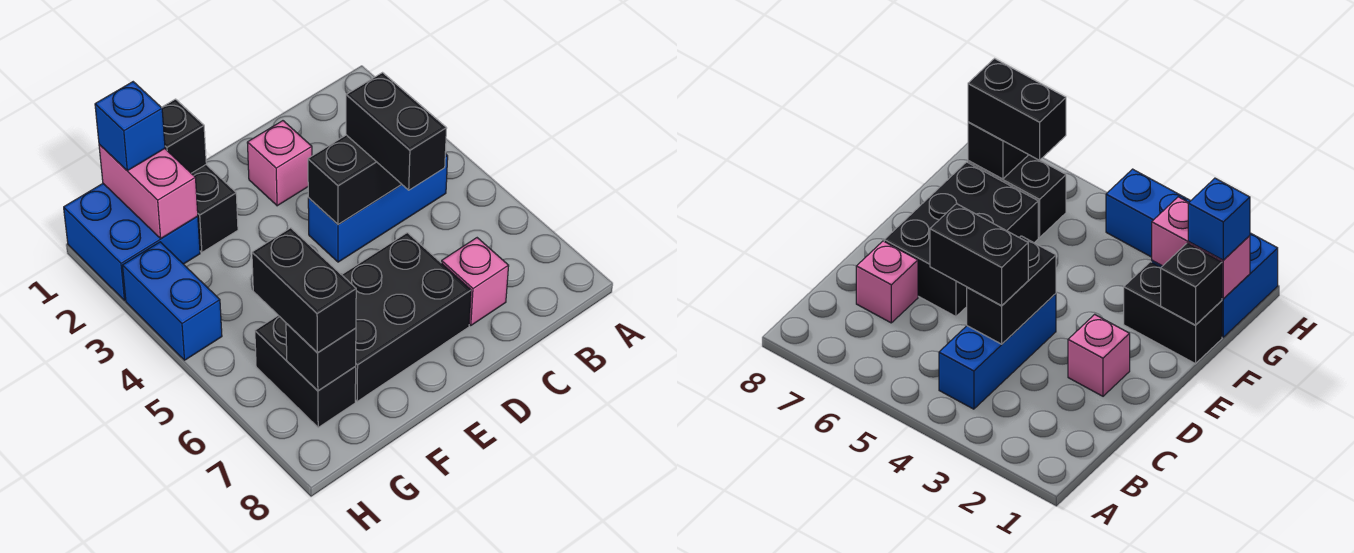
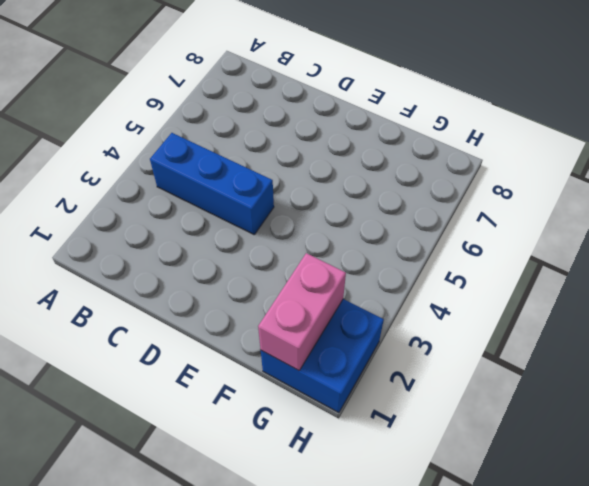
none -> pink 1x1 brick [441,238,509,326]
none -> pink 1x1 brick [247,121,312,206]
none -> black 2x3 brick [342,233,471,401]

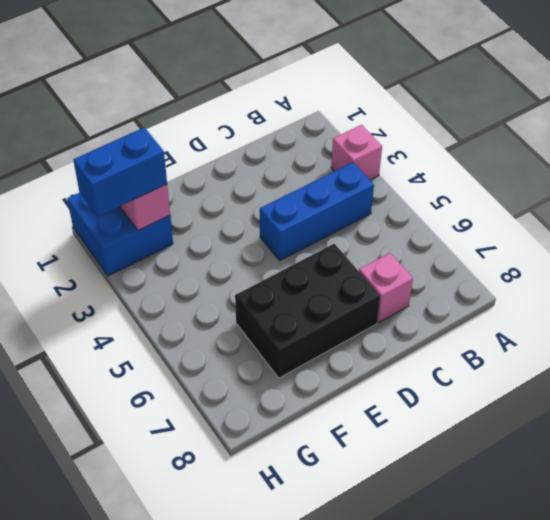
pink 1x1 brick [331,125,382,180] -> pink 1x1 brick moved to [247,121,312,206]
blue 1x2 brick [73,127,167,217] -> blue 1x2 brick turned to [122,242,222,360]
none -> black 1x2 brick [191,165,238,252]
none -> black 1x2 brick [255,316,356,427]
none -> black 1x2 brick [308,135,402,224]

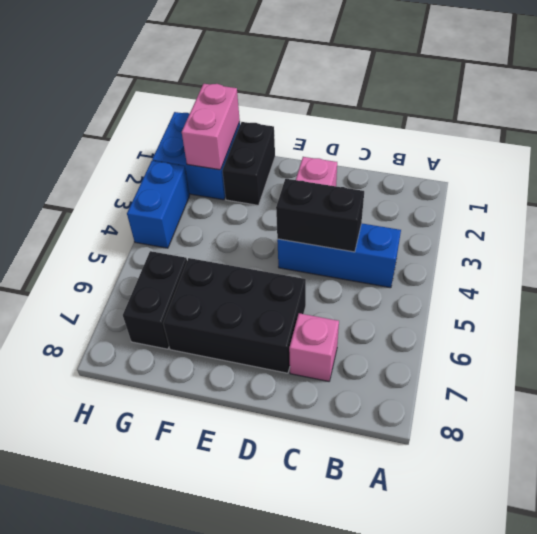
none -> black 1x1 brick [161,99,206,173]
none -> black 1x1 brick [286,323,356,391]
none -> black 1x2 brick [346,73,447,190]

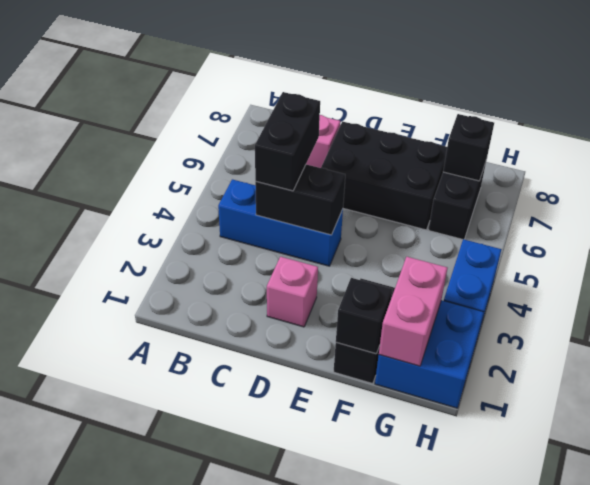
none -> blue 1x1 brick [95,82,165,171]
none -> black 1x2 brick [252,228,356,353]

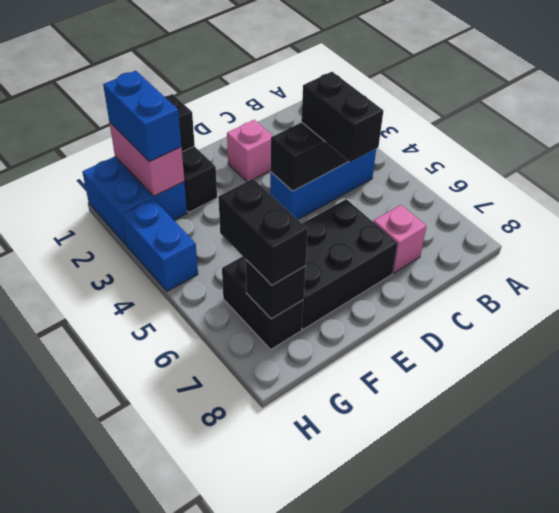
blue 1x2 brick [103,71,181,162] -> blue 1x1 brick [95,82,165,171]

